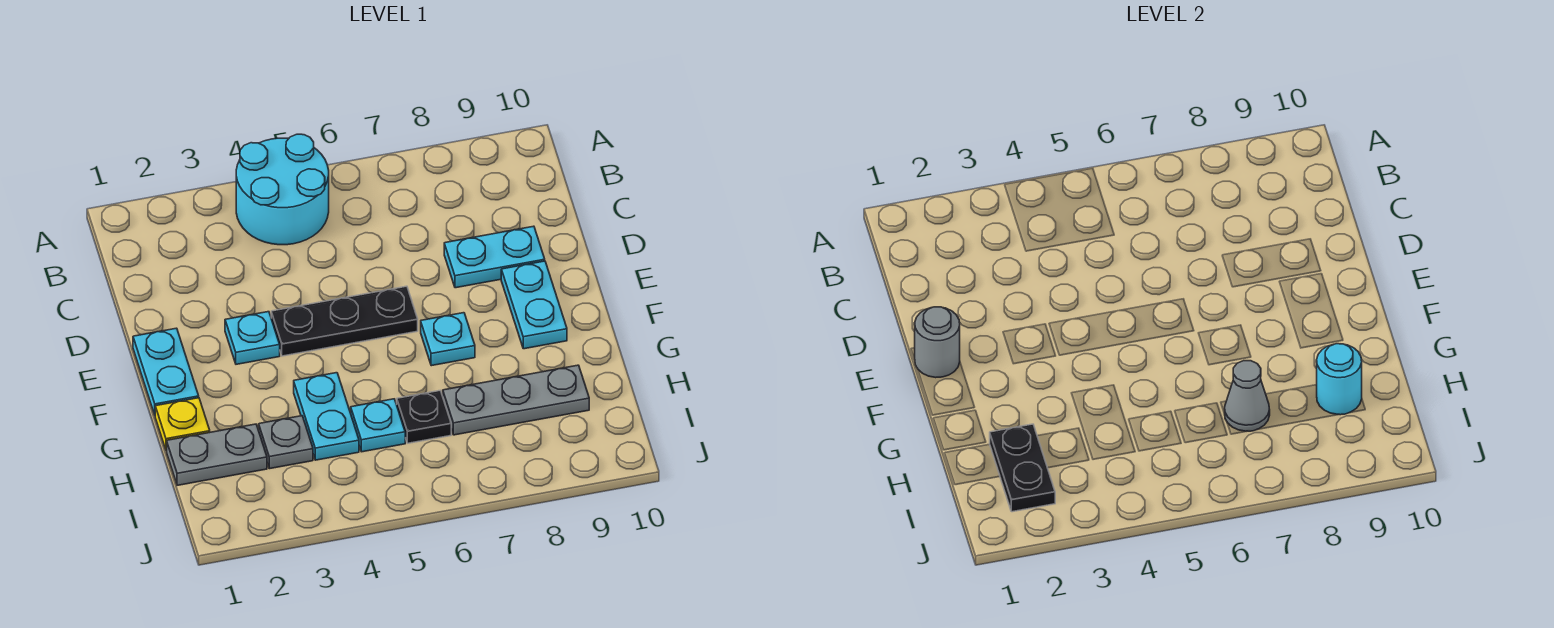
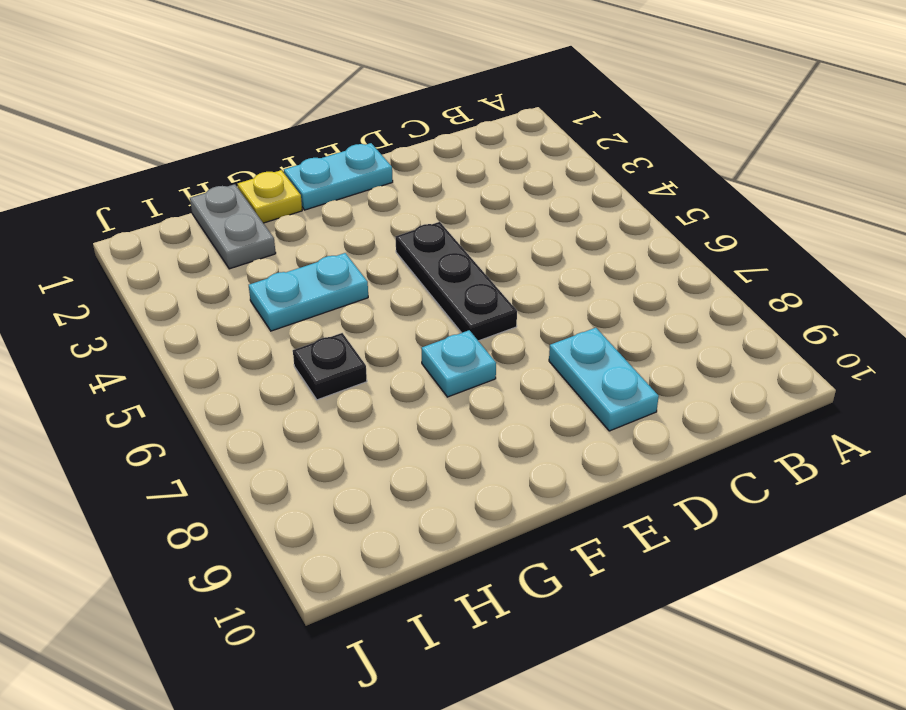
none -> cyan 2x2 round brick [236,134,329,245]
none -> cyan 1x1 plate [225,312,280,364]
none -> cyan 1x2 plate [501,261,567,349]

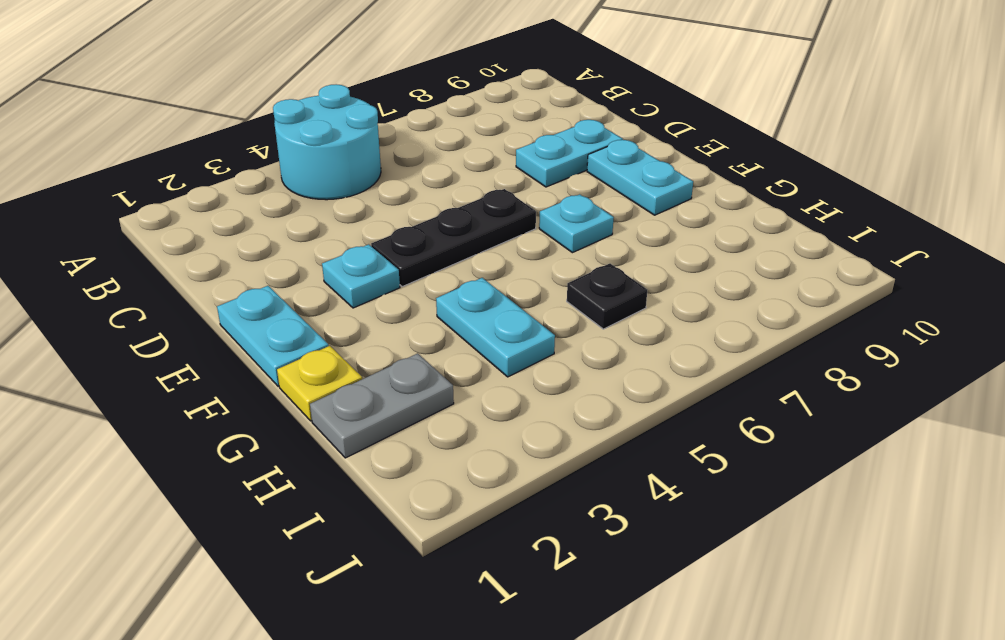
none -> grey 1x1 plate [259,416,313,469]
none -> cyan 1x1 plate [351,399,405,452]
none -> grey 1x3 plate [443,365,589,435]

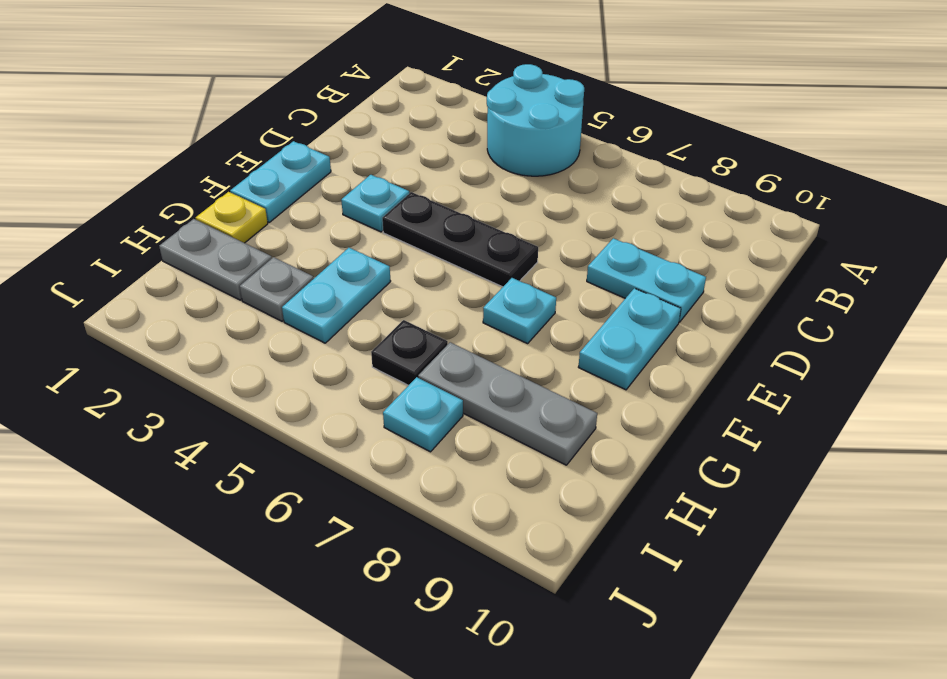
cyan 1x1 plate [383,377,463,452] -> cyan 1x1 plate moved to [351,399,405,452]
none -> grey 1x1 round brick [915,307,960,378]
none -> black 1x2 plate [990,424,1055,512]
none -> grey 1x1 cone [1225,361,1270,431]

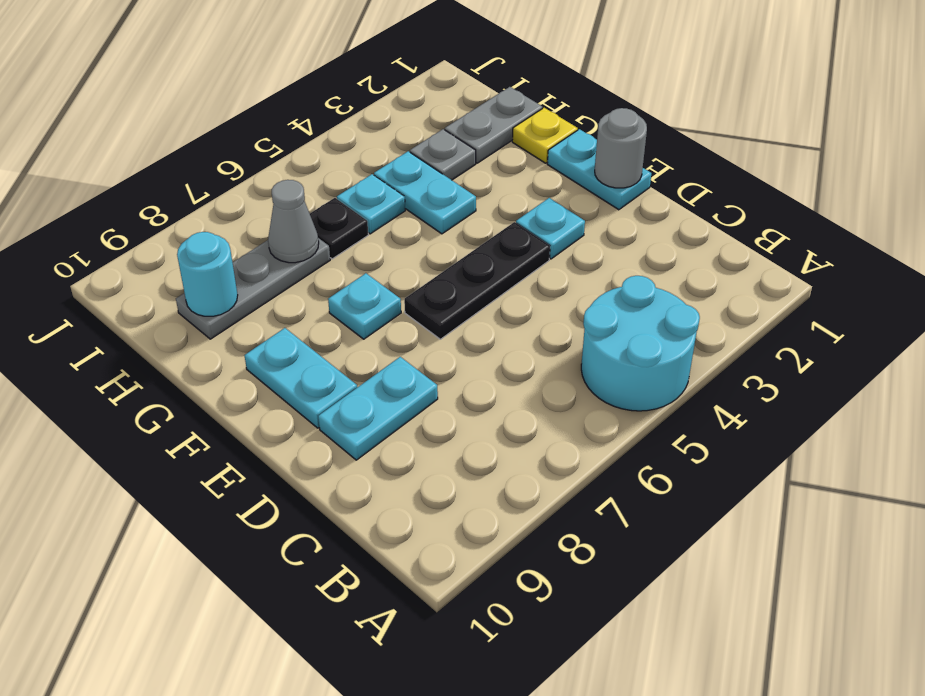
none -> black 1x2 plate [990,424,1055,512]

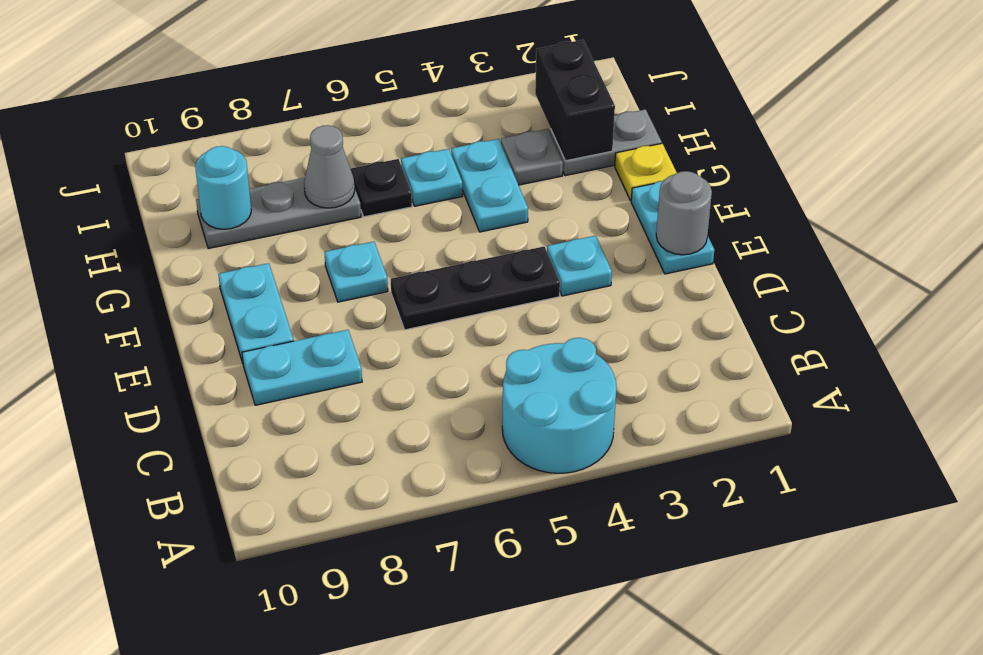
black 1x2 brick [535,40,615,161] -> black 1x2 plate [990,424,1055,512]

